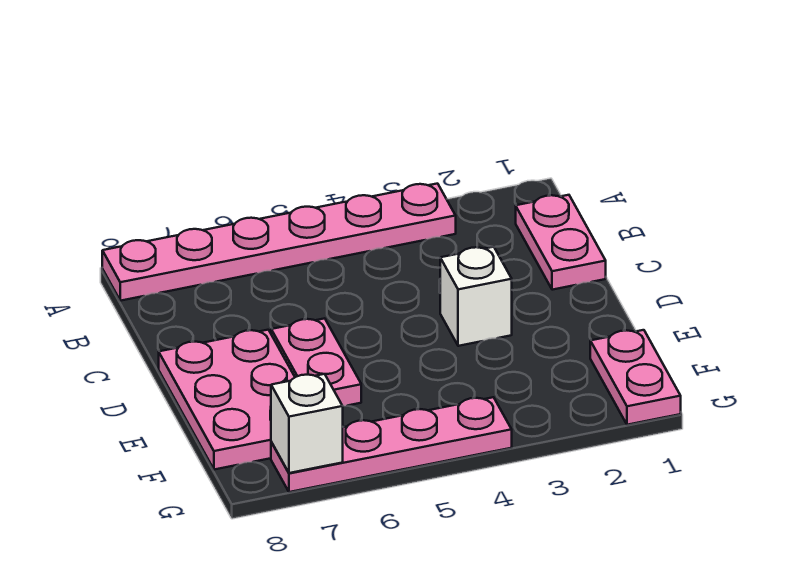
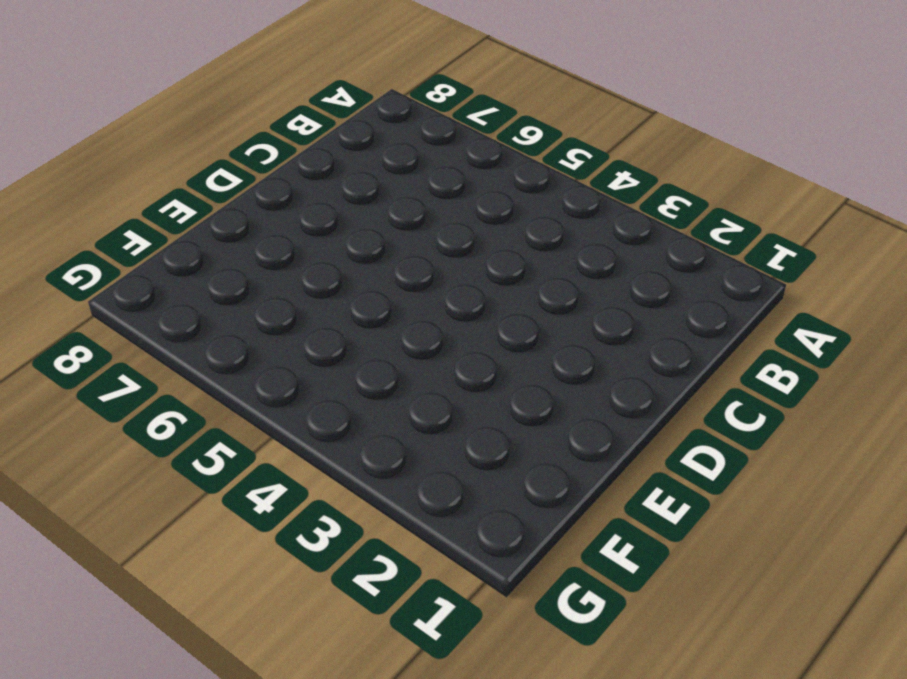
none -> pink 1x6 plate [102,184,456,301]
none -> pink 1x2 plate [516,195,606,290]

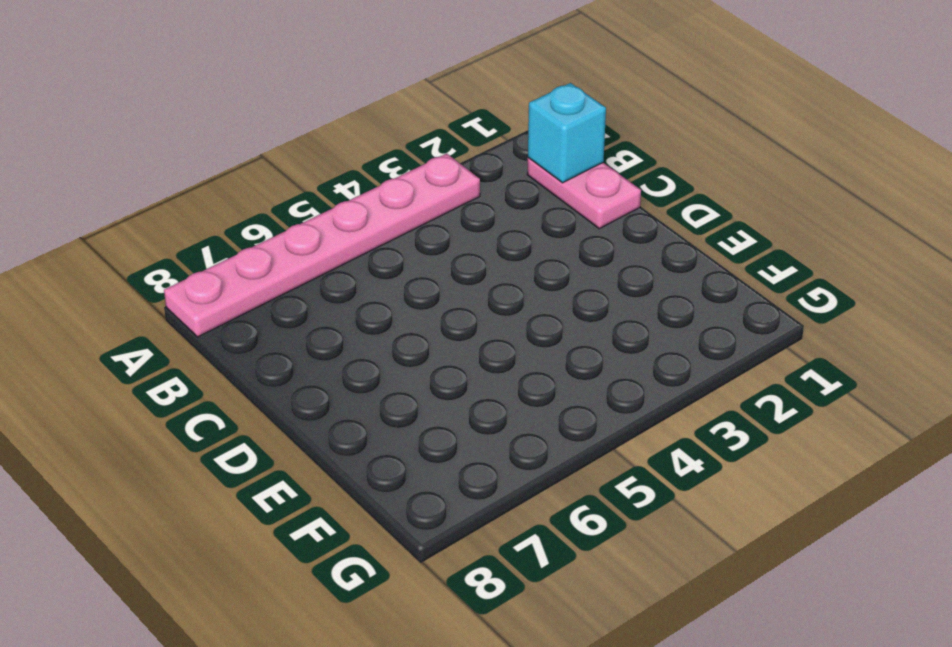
cyan 1x1 brick [528,83,606,183] -> none
none -> white 1x1 brick [440,247,512,346]
none -> pink 1x2 plate [271,318,361,406]

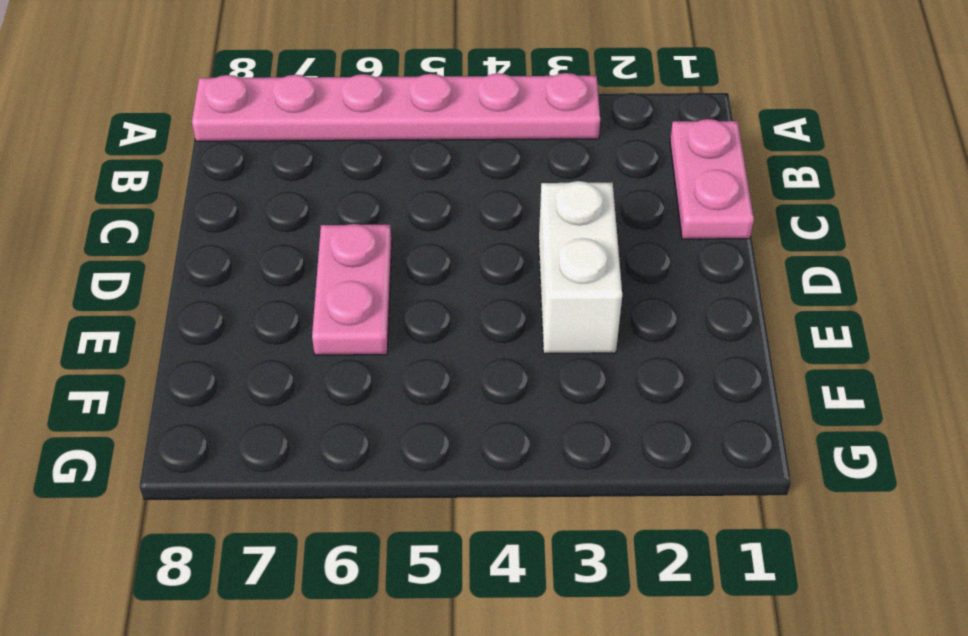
white 1x2 brick [539,181,622,353] -> white 1x1 brick [440,247,512,346]
none -> pink 2x3 plate [159,330,295,470]
none -> pink 1x2 plate [590,330,681,425]

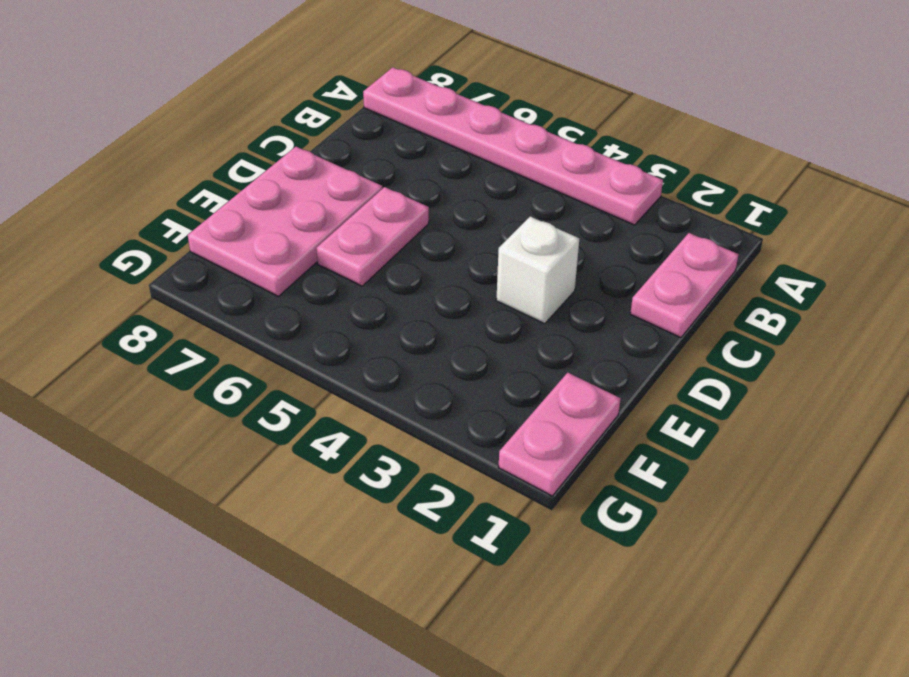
none -> pink 1x4 plate [271,397,512,492]
none -> white 1x1 brick [271,374,343,473]

